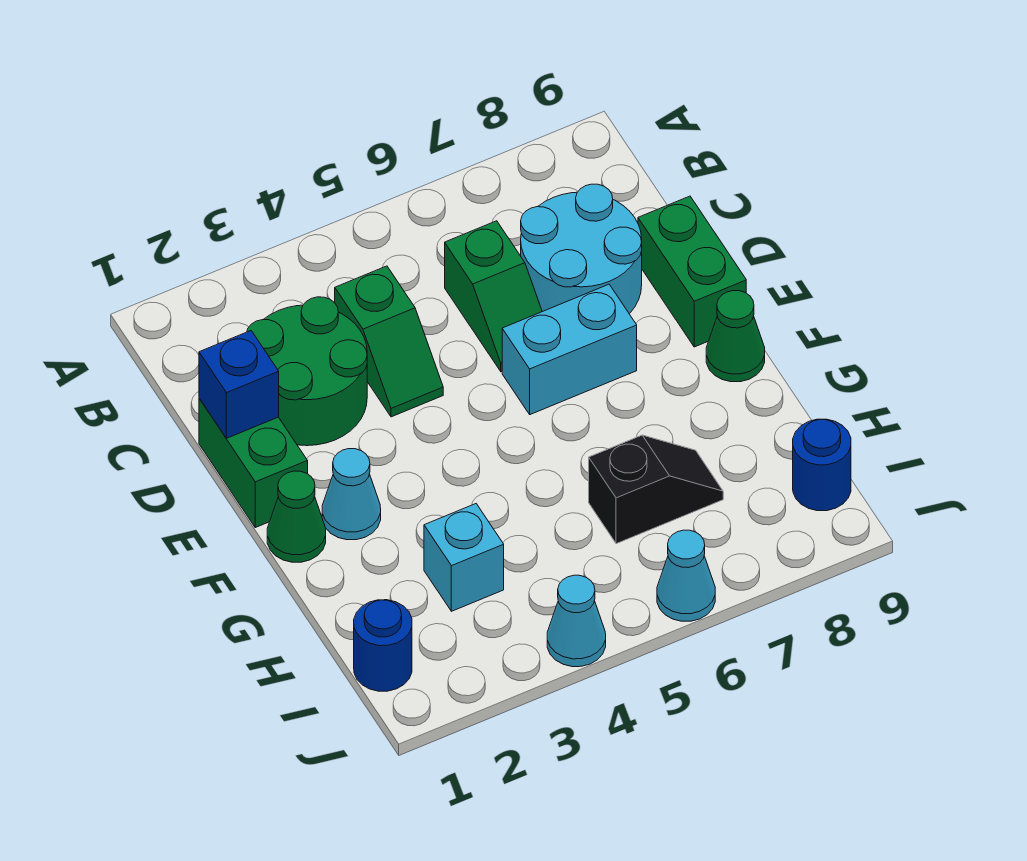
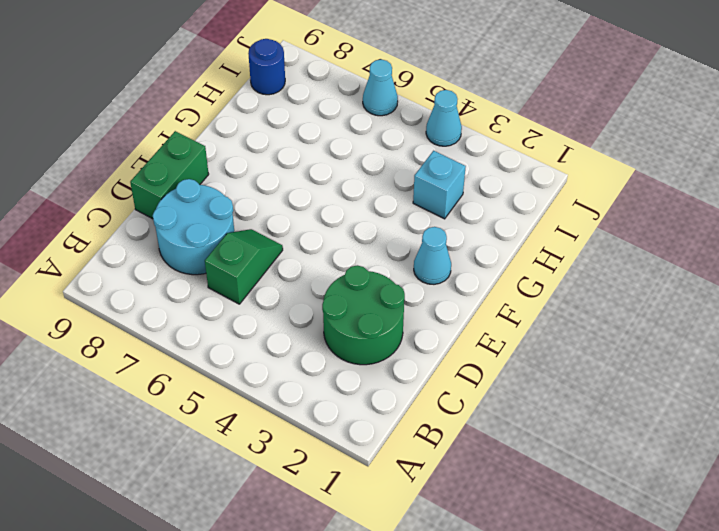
none -> green 1x2 slope [335,266,443,417]
none -> green 1x2 brick [199,398,308,528]
none -> cyan 1x2 brick [502,284,637,415]

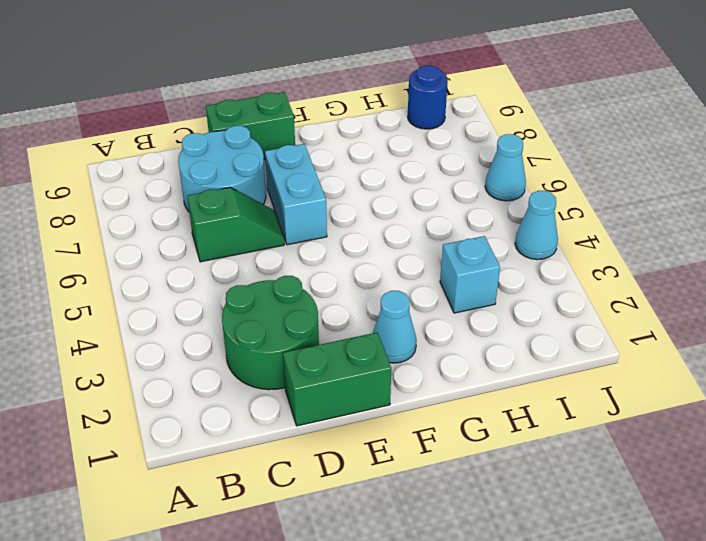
none -> green 1x2 slope [335,266,443,417]
none -> green 1x1 cone [267,471,326,562]
none -> green 1x1 cone [706,291,765,382]

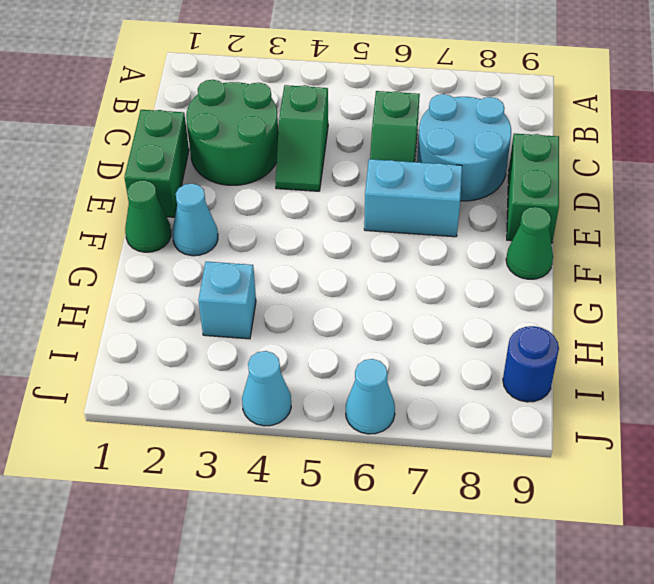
none -> black 1x2 slope [589,435,723,544]
none -> blue 1x1 round brick [354,600,412,691]
none -> blue 1x1 brick [199,331,279,438]

